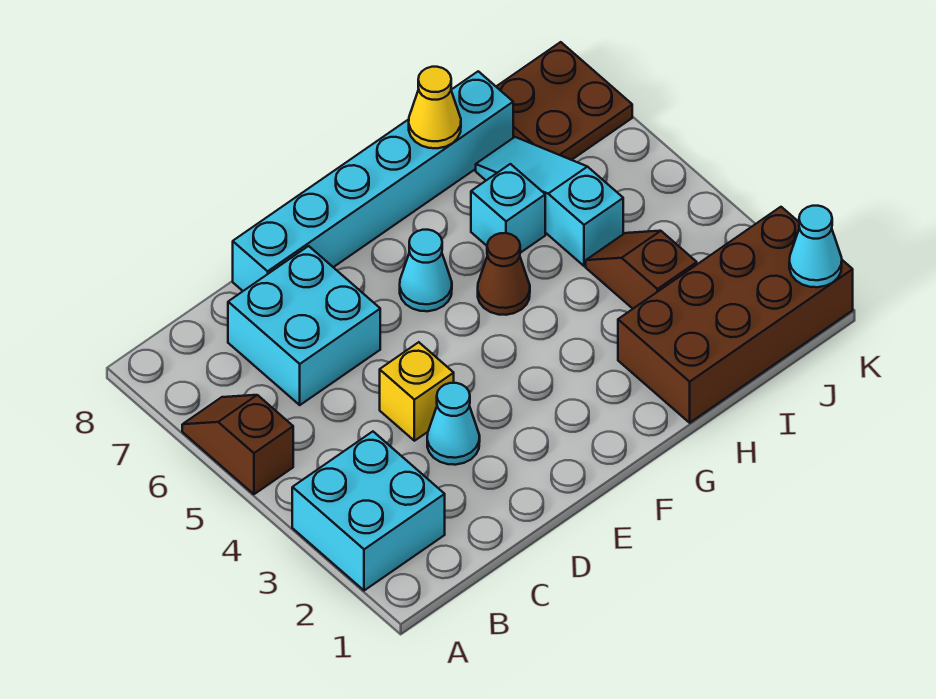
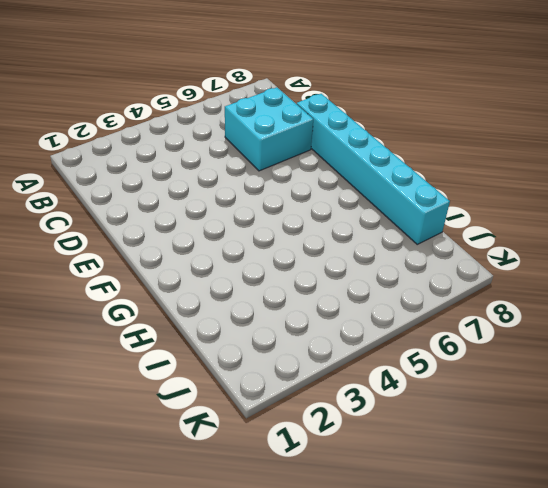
none -> cyan 2x2 brick [292,432,445,591]
none -> brown 1x2 slope [182,395,293,494]
none -> cyan 1x1 cone [427,383,480,465]

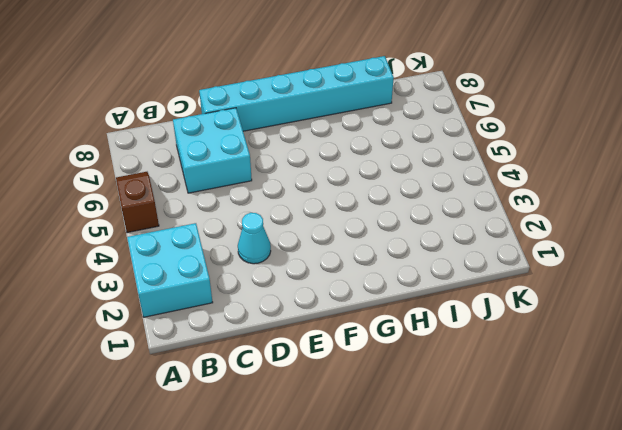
none -> yellow 1x1 brick [380,342,454,441]
none -> cyan 1x1 cone [400,230,452,311]
none -> brown 1x1 cone [478,233,530,315]

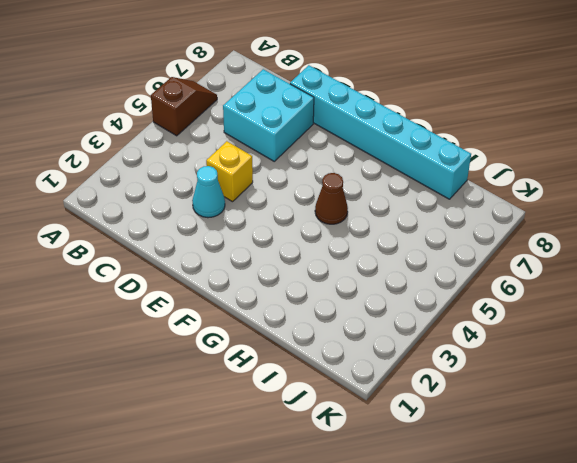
none -> cyan 2x2 brick [292,432,445,591]
none -> cyan 1x1 cone [400,230,452,311]
none -> brown 2x4 brick [618,207,853,423]

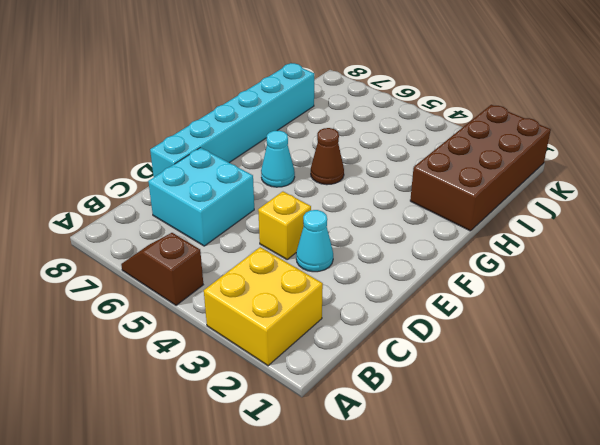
yellow 2x2 brick [204,247,323,366] -> cyan 2x2 brick [292,432,445,591]
none -> cyan 1x1 brick [471,164,545,253]
none -> brown 1x2 slope [586,231,697,309]
none -> cyan 1x3 slope [476,137,623,266]

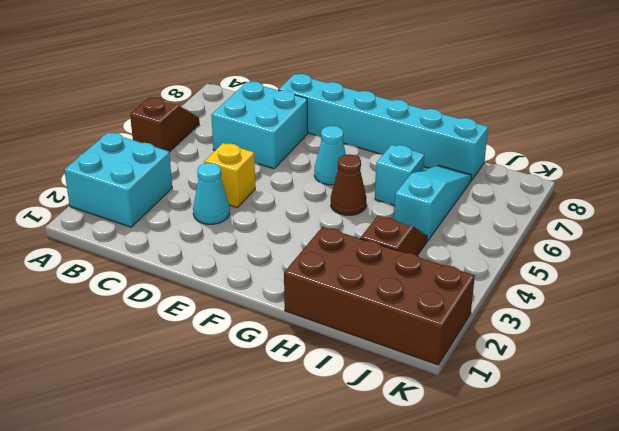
none -> brown 2x2 plate [496,42,632,160]
none -> yellow 1x1 cone [409,67,461,148]
none -> cyan 1x1 cone [789,206,842,287]

